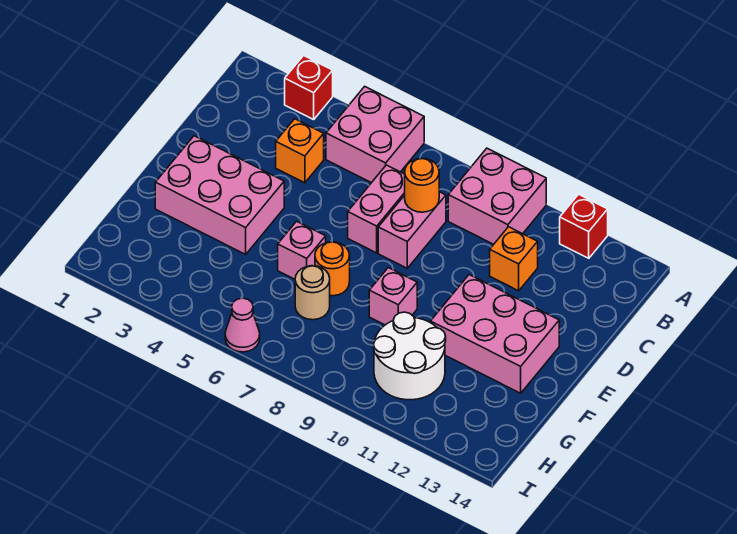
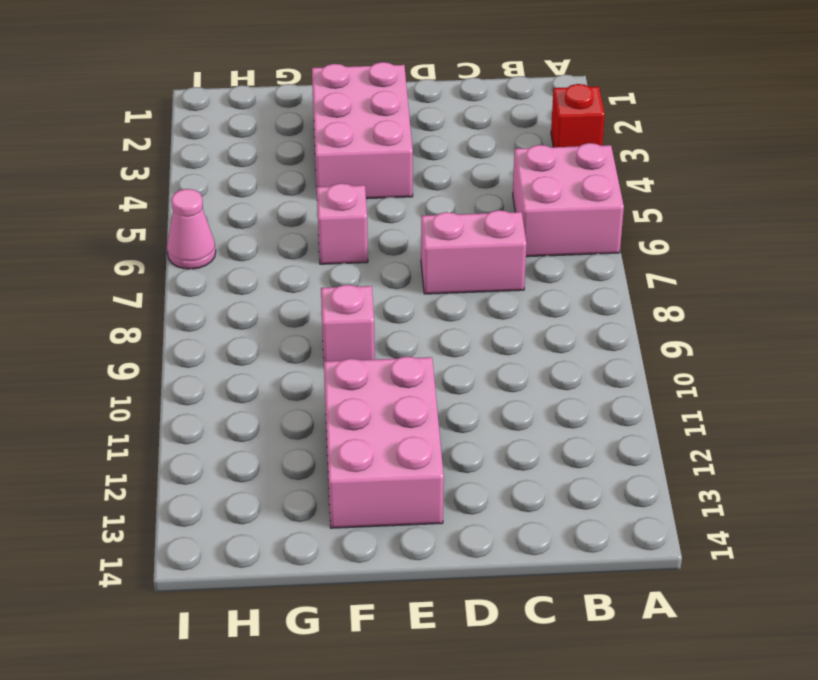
none -> pink 2x2 brick [448,148,546,244]
none -> red 1x1 brick [560,194,608,258]
none -> orange 1x1 brick [276,119,324,183]

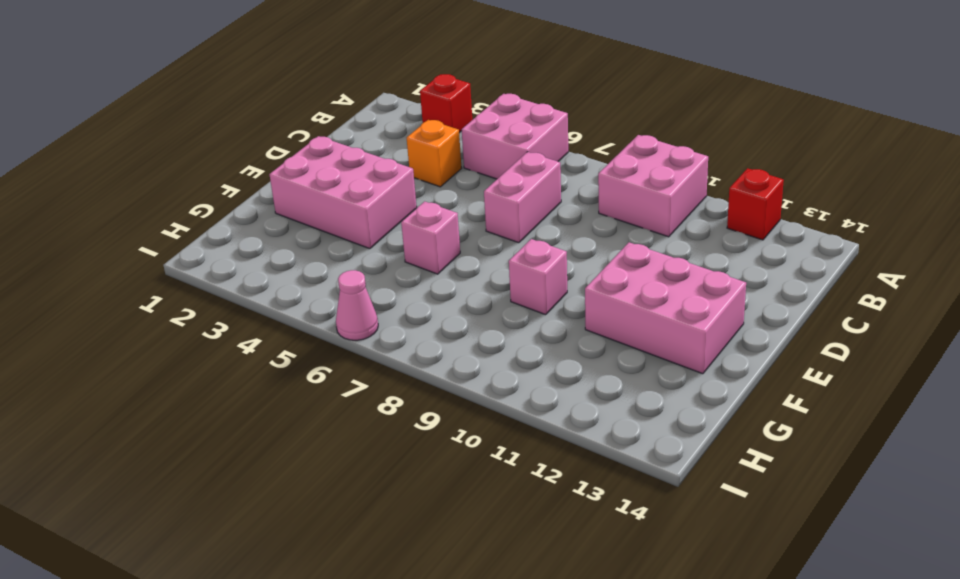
none -> pink 1x2 brick [378,192,446,268]
none -> orange 1x1 brick [490,227,538,291]
none -> orange 1x1 round brick [315,242,350,296]

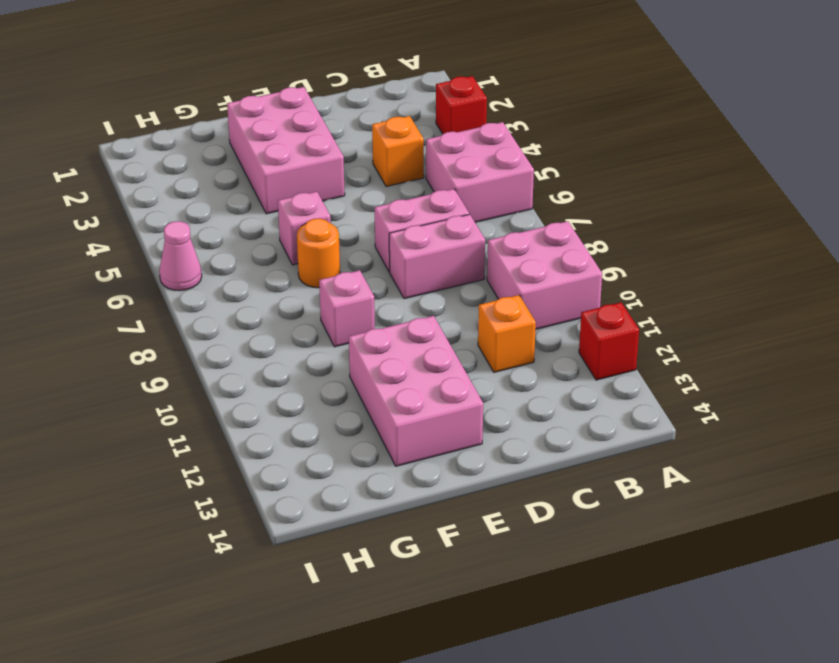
none -> tan 1x1 round brick [295,266,330,320]
none -> white 2x2 round brick [374,312,446,400]
none -> orange 1x1 round brick [405,158,439,212]

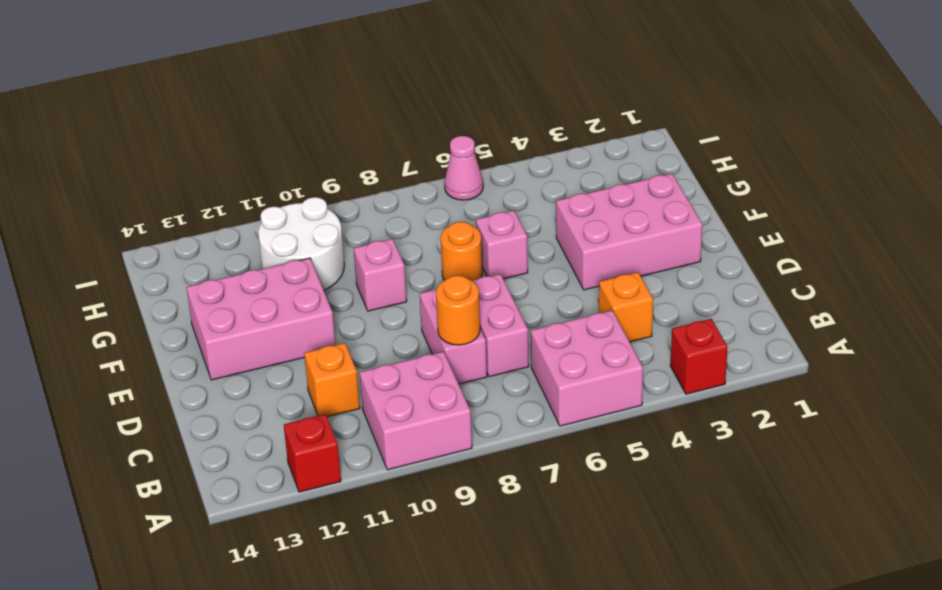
none -> tan 1x1 round brick [295,266,330,320]

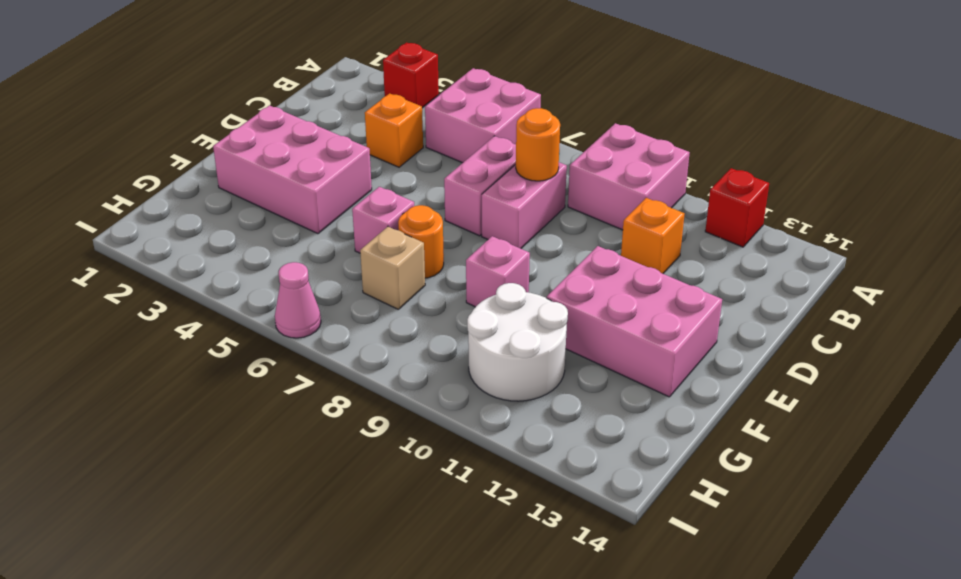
tan 1x1 brick [360,227,425,309] -> tan 1x1 round brick [295,266,330,320]

